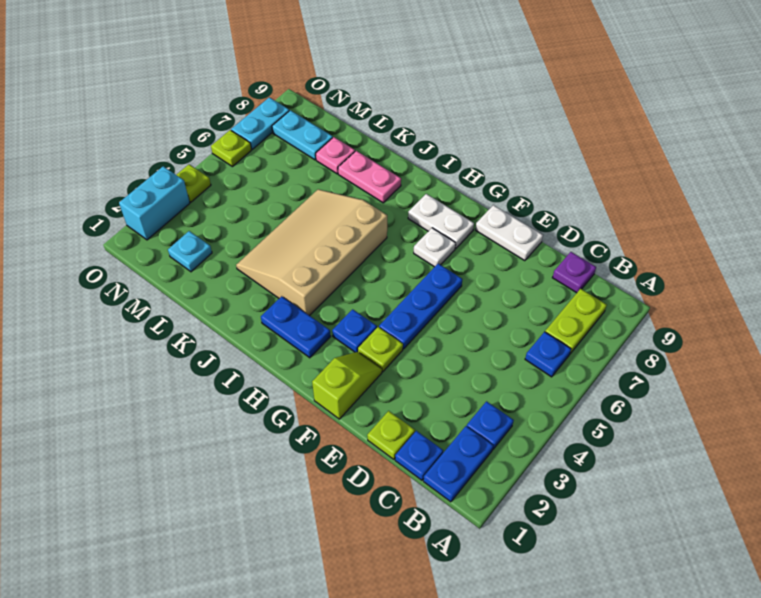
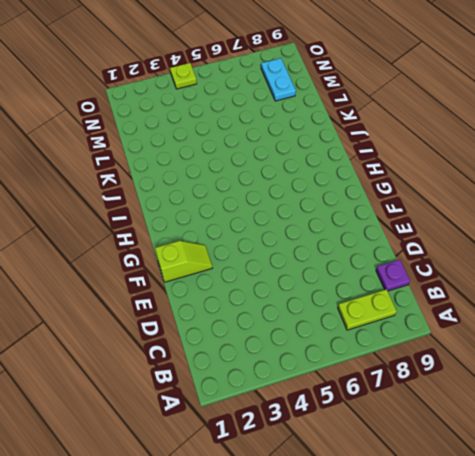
none -> blue 1x2 plate [423,426,493,502]
none -> blue 1x1 plate [467,401,514,449]
none -> blue 1x1 plate [525,332,571,377]

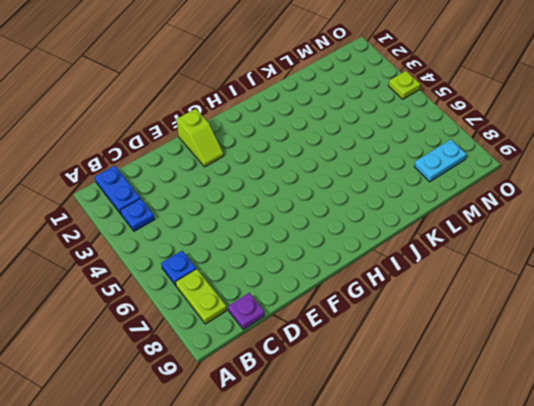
none -> blue 1x1 plate [395,431,443,480]
none -> lime 1x1 plate [367,411,415,459]
none -> white 1x2 plate [475,205,543,261]

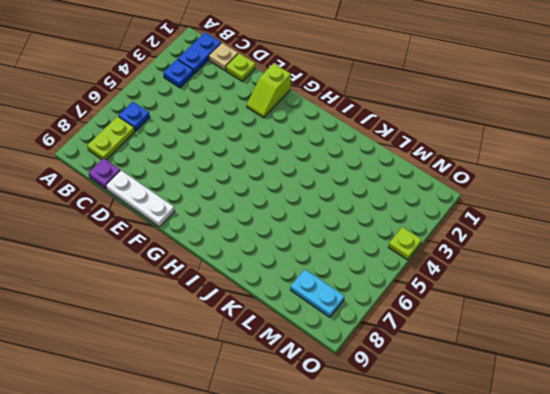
tan 1x1 plate [209,43,238,71] -> blue 1x1 plate [395,431,443,480]
white 1x3 plate [106,170,175,227] -> white 1x2 plate [475,205,543,261]
none -> lime 1x1 plate [358,327,403,372]
none -> blue 1x3 plate [379,264,462,349]
none -> blue 1x1 plate [332,309,377,352]

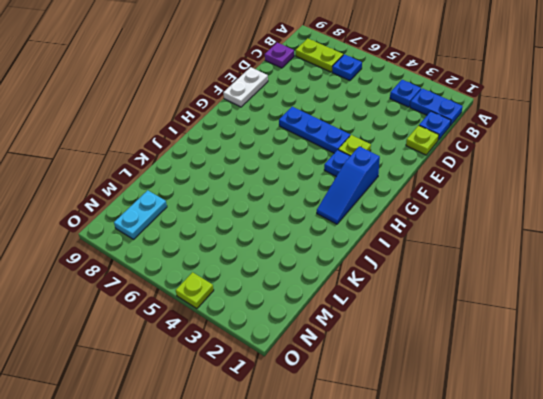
blue 1x3 slope [317,146,380,224] -> blue 1x2 plate [261,296,331,358]
none -> lime 1x2 slope [312,352,382,419]
none -> white 1x1 plate [414,228,456,267]
none -> white 1x2 plate [408,194,474,249]

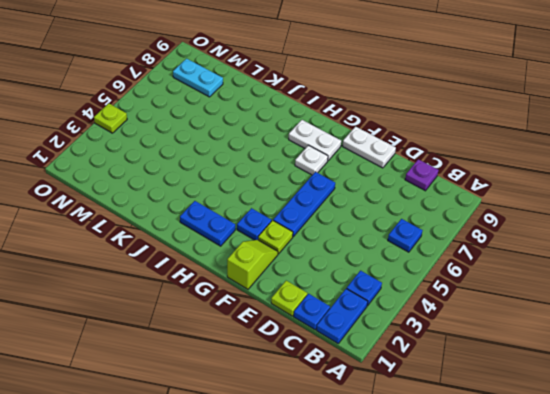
none -> lime 1x2 plate [545,289,607,354]
none -> tan 3x4 slope [236,189,387,316]
none -> pink 1x2 plate [338,151,401,203]

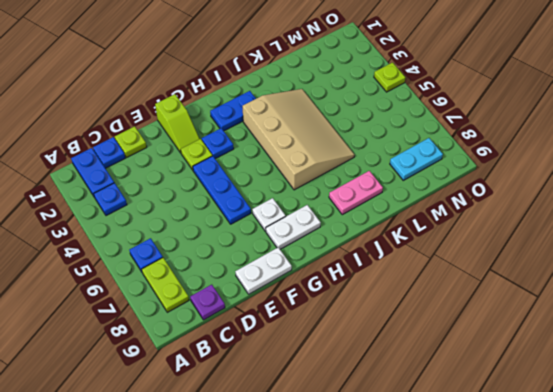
none -> pink 1x1 plate [316,137,355,174]
none -> cyan 1x1 plate [168,231,212,272]
none -> cyan 1x2 brick [119,166,190,240]

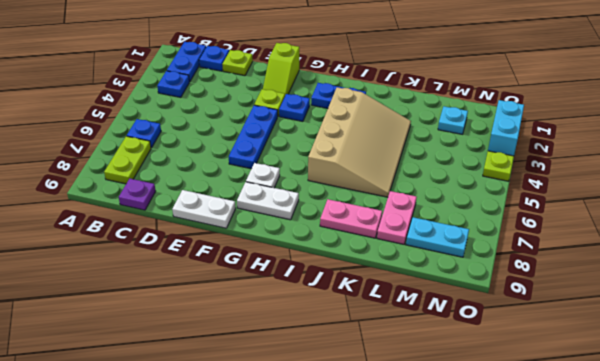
pink 1x2 plate [377,191,417,244] -> pink 1x1 plate [316,137,355,174]
none -> lime 1x1 plate [211,130,251,167]
none -> cyan 1x2 plate [231,97,289,149]

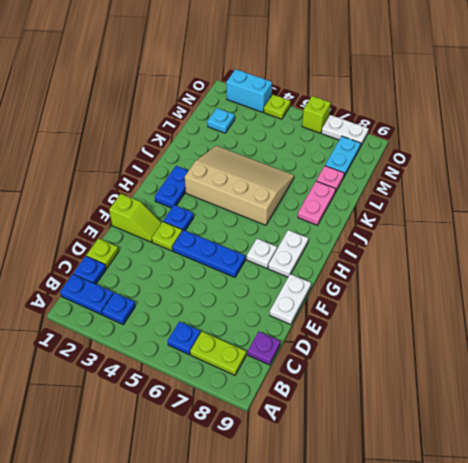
lime 1x1 brick [302,96,331,133] -> lime 1x1 plate [211,130,251,167]
white 1x2 plate [322,115,368,147] -> cyan 1x2 plate [231,97,289,149]

